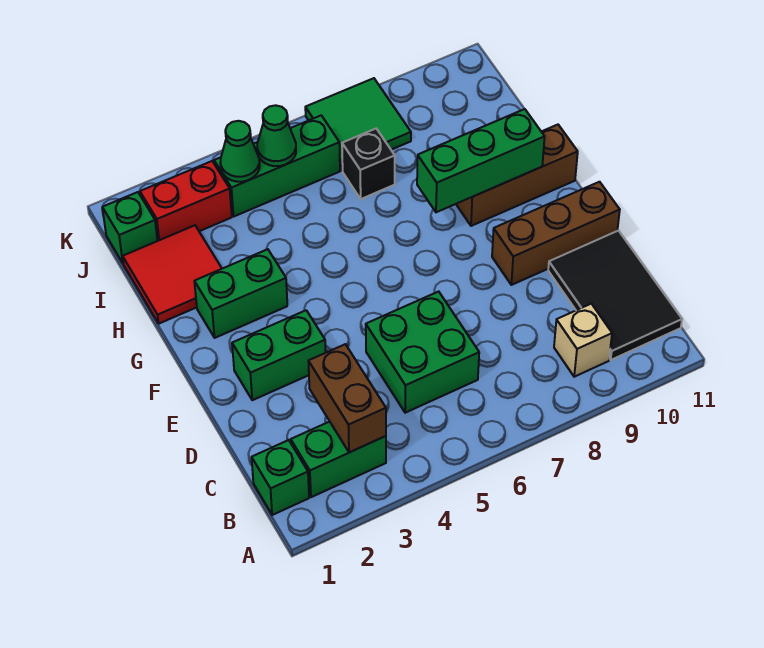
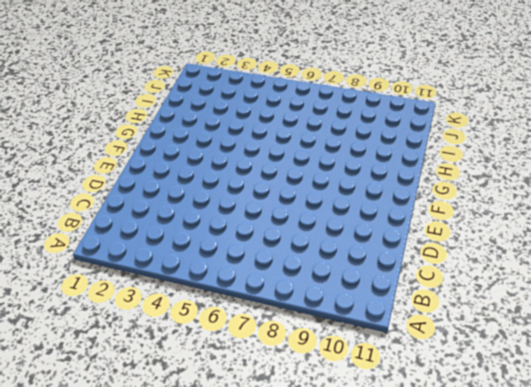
none -> green 1x1 brick [252,440,309,515]
none -> green 1x2 brick [291,422,386,497]
none -> tan 1x1 brick [554,304,612,377]

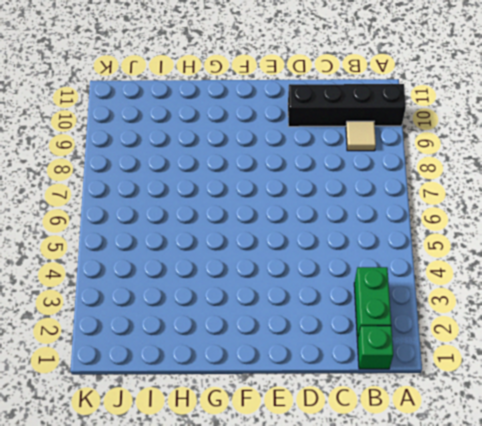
black 1x4 brick [288,84,406,127] -> black 2x3 tile [548,231,682,360]
tan 1x1 tile [346,121,376,151] -> tan 1x1 brick [554,304,612,377]
none -> green 2x2 brick [366,292,479,413]
none -> green 1x2 brick [232,310,326,400]
none -> brown 1x3 brick [492,182,620,285]

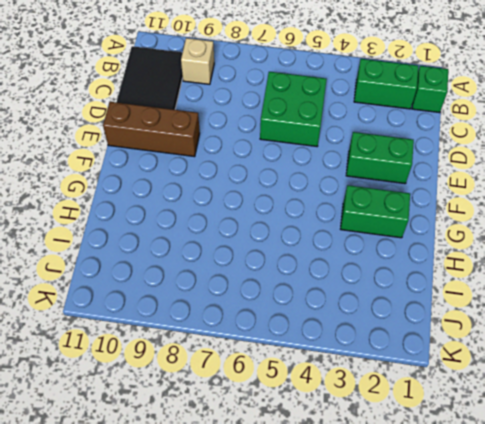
none -> brown 1x3 brick [456,125,578,226]
none -> red 2x2 tile [123,225,222,324]
none -> black 1x1 brick [342,129,395,199]

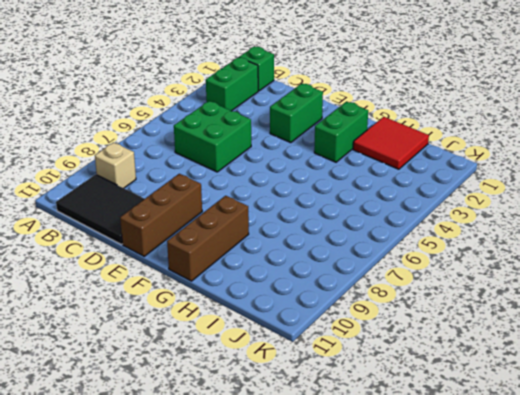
none -> black 1x1 brick [342,129,395,199]
none -> green 1x1 brick [102,192,157,263]
none -> red 1x2 brick [140,161,232,241]

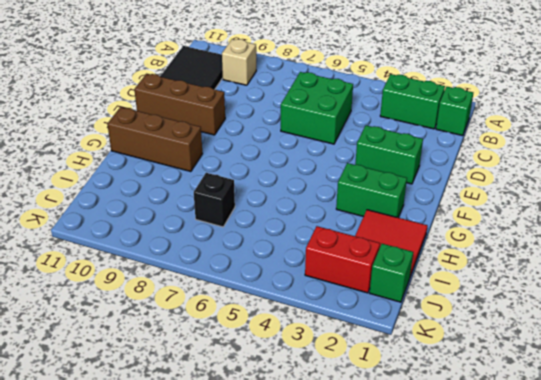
none -> green 1x3 brick [214,115,340,216]
none -> green 2x2 tile [305,78,411,170]
none -> brown 1x2 brick [308,344,386,452]

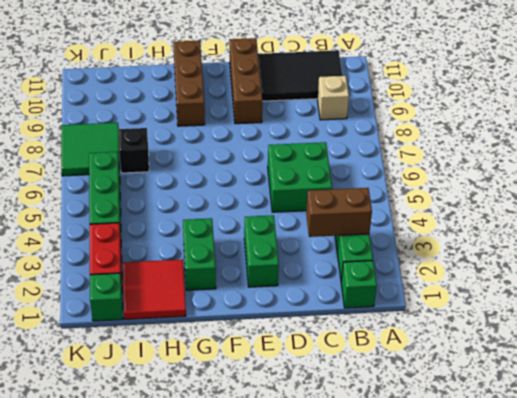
none -> green 1x3 brick [417,109,545,212]
none -> green 1x1 cone [220,121,260,182]
none -> green 1x1 cone [257,105,296,166]

